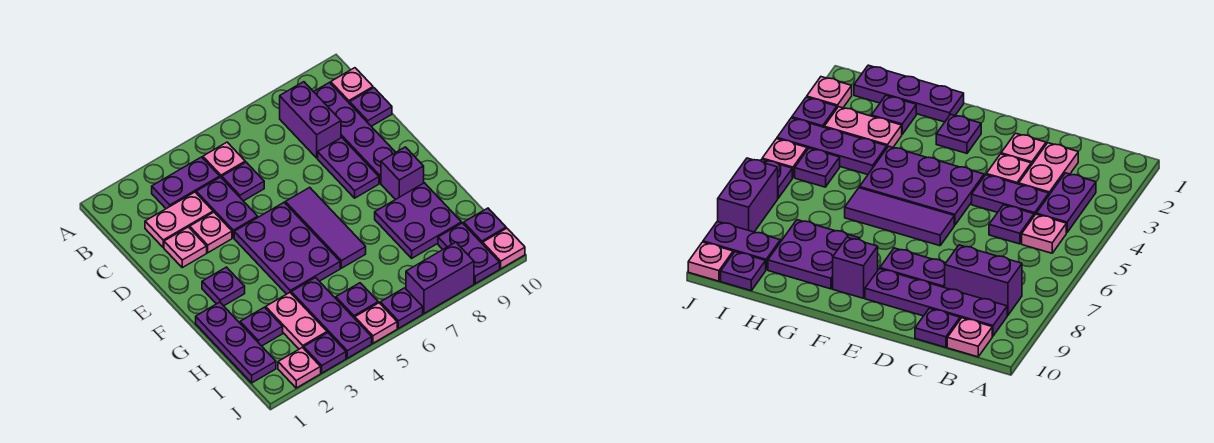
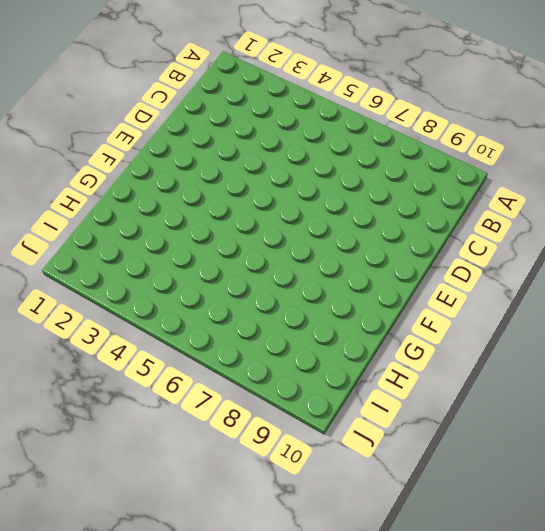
none -> purple 1x2 plate [152,157,220,209]
none -> pink 1x1 plate [203,142,245,178]
none -> purple 1x2 brick [280,82,341,158]
none -> purple 1x4 plate [314,83,396,183]

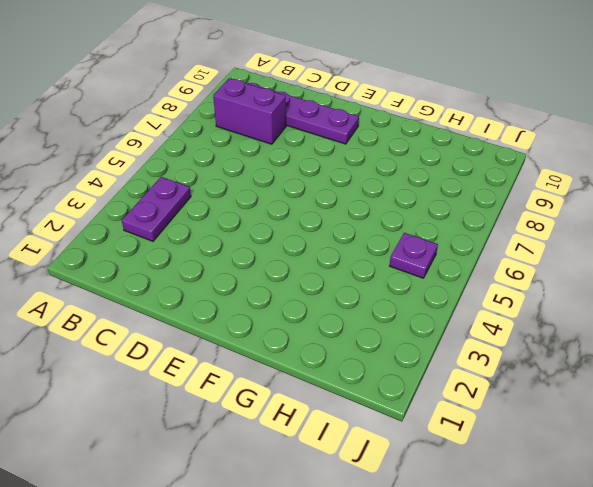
none -> pink 1x1 plate [203,142,245,178]
none -> pink 1x1 plate [331,68,373,104]
none -> pink 1x2 plate [145,192,213,247]
none -> purple 1x2 plate [196,177,258,238]

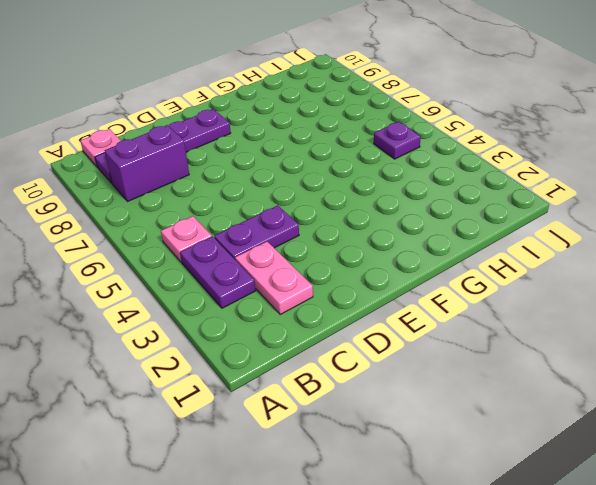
none -> purple 1x1 plate [222,162,264,201]
none -> purple 1x1 plate [350,88,392,126]
none -> pink 1x1 plate [164,227,207,268]
none -> pink 1x1 plate [190,212,232,253]

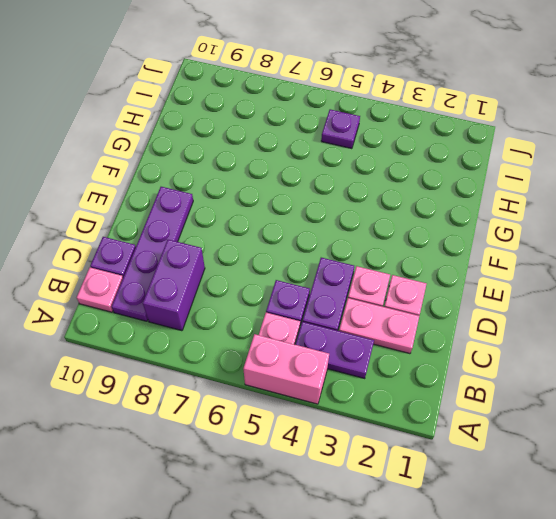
pink 1x2 brick [243,334,329,404] -> none
none -> purple 1x2 plate [318,138,379,198]
none -> purple 2x3 plate [234,203,340,294]
none -> purple 1x3 tile [285,187,366,268]
none -> purple 1x1 plate [202,267,245,306]

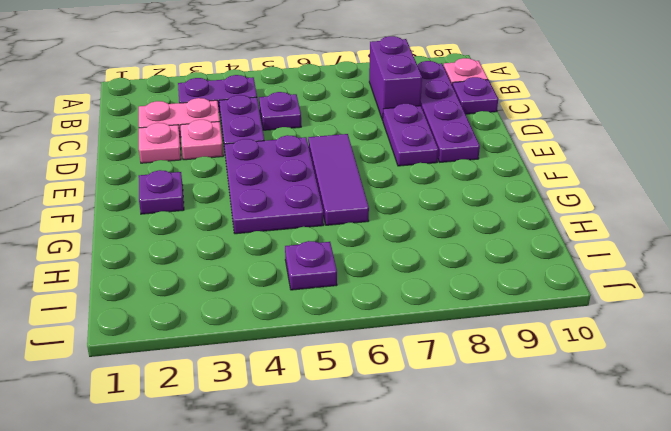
none -> pink 1x1 plate [203,142,245,178]
none -> purple 1x1 brick [381,147,424,200]
none -> purple 1x3 plate [196,302,276,383]
none -> purple 2x2 plate [375,183,462,258]

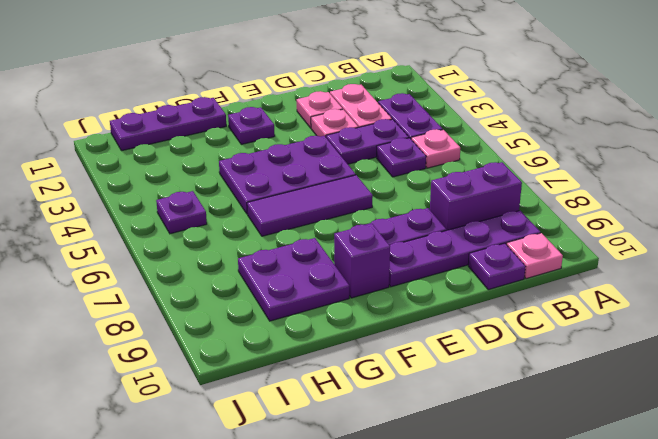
none -> purple 1x1 plate [240,307,283,346]
none -> pink 1x2 plate [266,293,327,349]
none -> purple 1x3 plate [291,278,372,358]
none -> purple 1x2 plate [438,223,500,284]

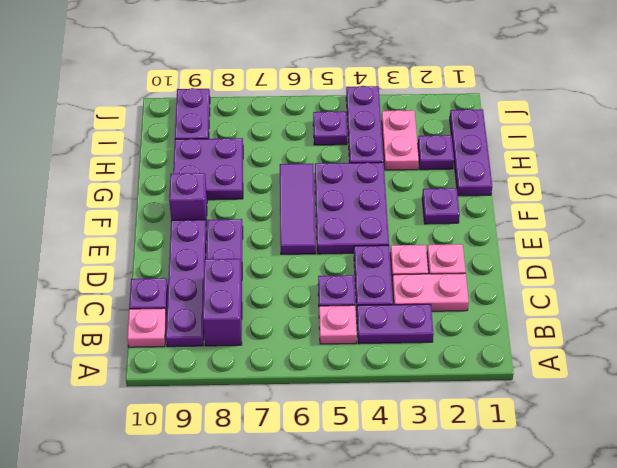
none -> purple 1x1 plate [464,208,506,244]
none -> pink 1x1 plate [278,347,321,388]
none -> purple 1x1 plate [304,333,346,373]
none -> pink 1x1 plate [355,303,397,343]

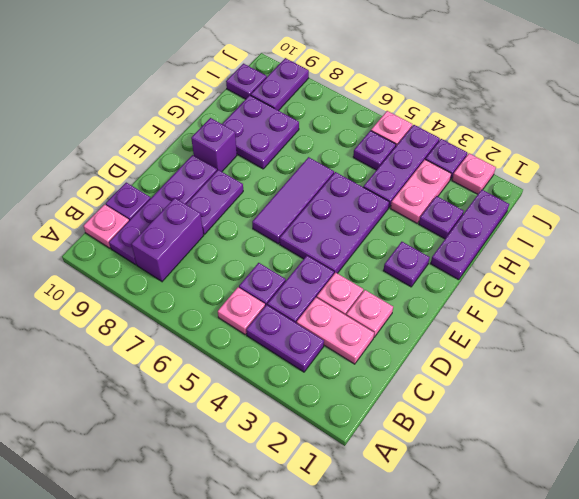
none -> purple 1x1 plate [380,288,423,328]
none -> purple 1x2 brick [406,242,474,313]
none -> pink 1x1 plate [483,228,525,269]

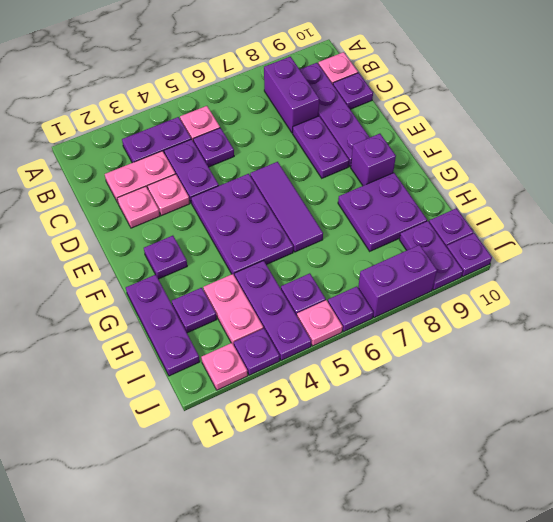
purple 1x1 plate [447,233,492,276] -> pink 1x1 plate [483,228,525,269]

